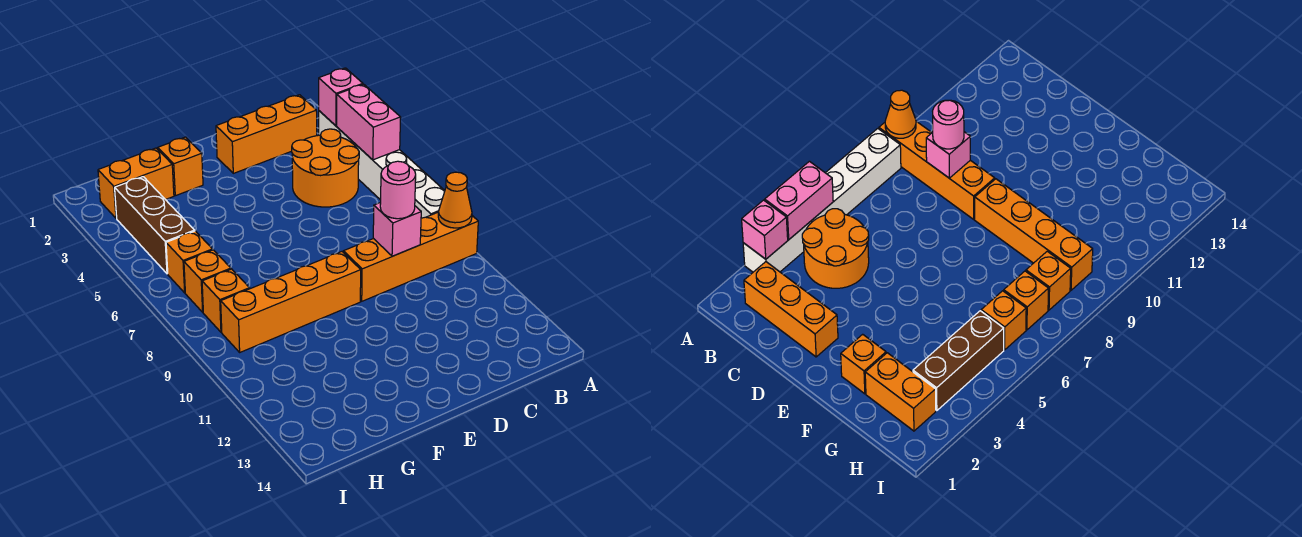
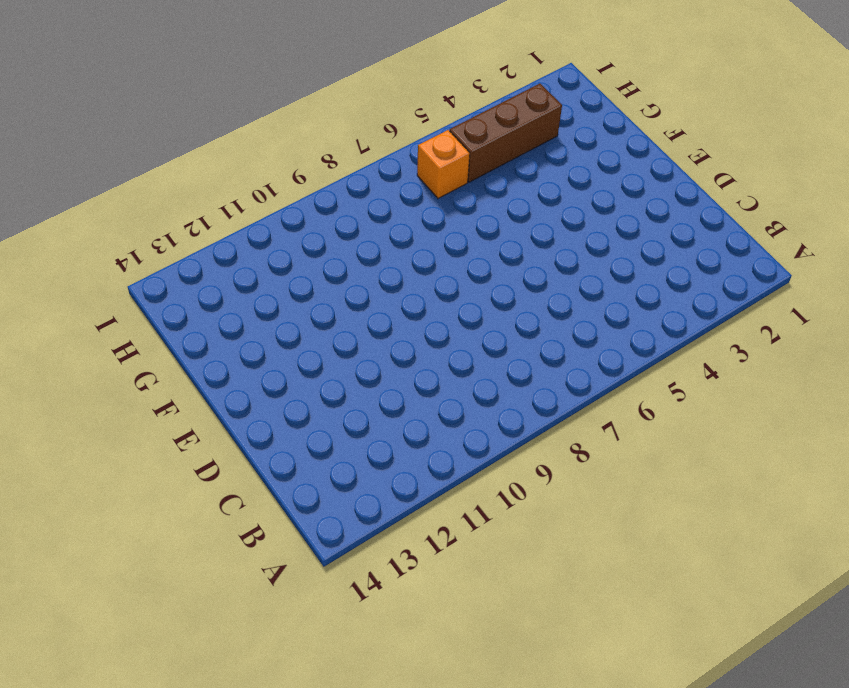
none -> white 1x6 brick [319,111,445,218]
none -> orange 1x4 brick [343,212,478,301]
none -> orange 1x3 brick [216,95,317,173]

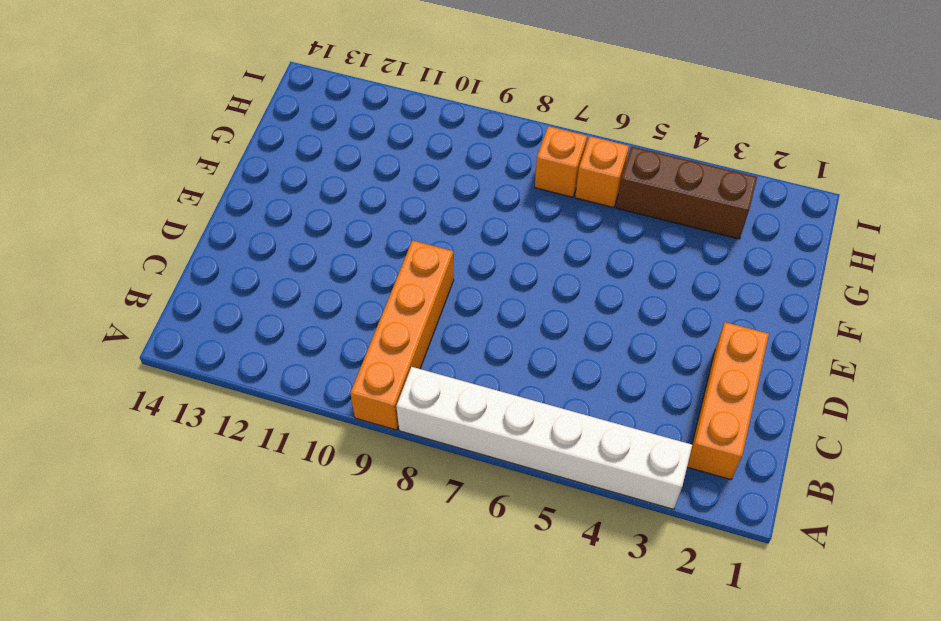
none -> orange 2x2 round brick [292,129,359,207]
none -> orange 1x4 brick [221,252,361,352]
none -> orange 1x1 brick [158,137,203,196]

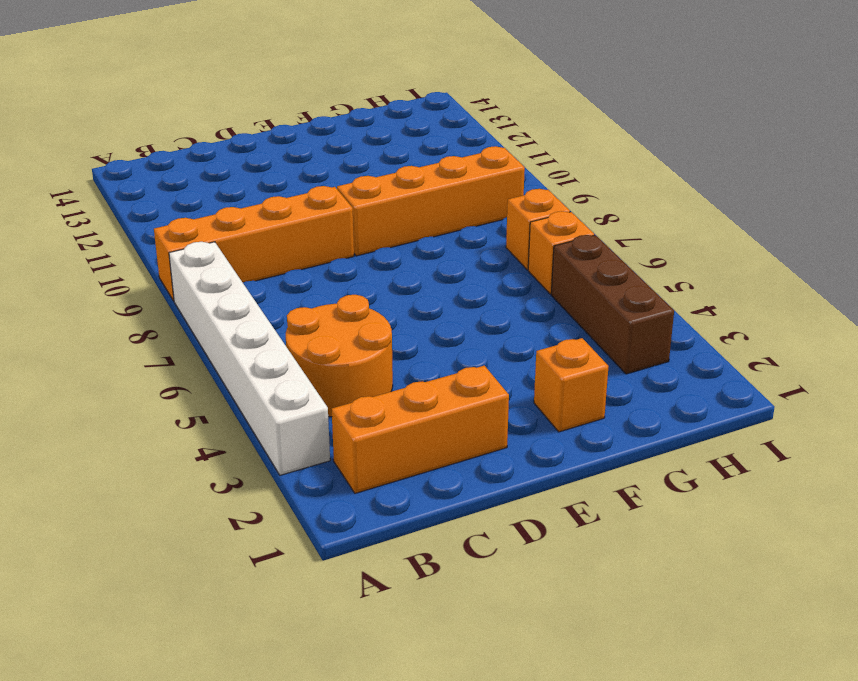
none -> orange 1x2 brick [98,148,174,218]
none -> orange 1x1 brick [202,269,250,332]
none -> pink 1x1 brick [319,68,363,126]

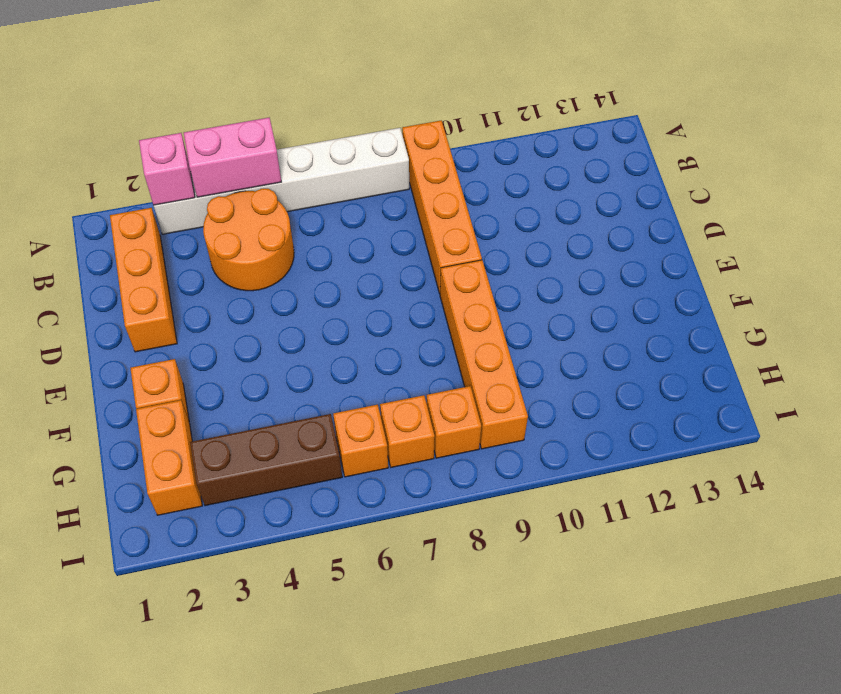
none -> orange 1x1 cone [438,172,472,228]
none -> pink 1x1 brick [373,202,421,256]
none -> pink 1x1 round brick [380,161,416,219]

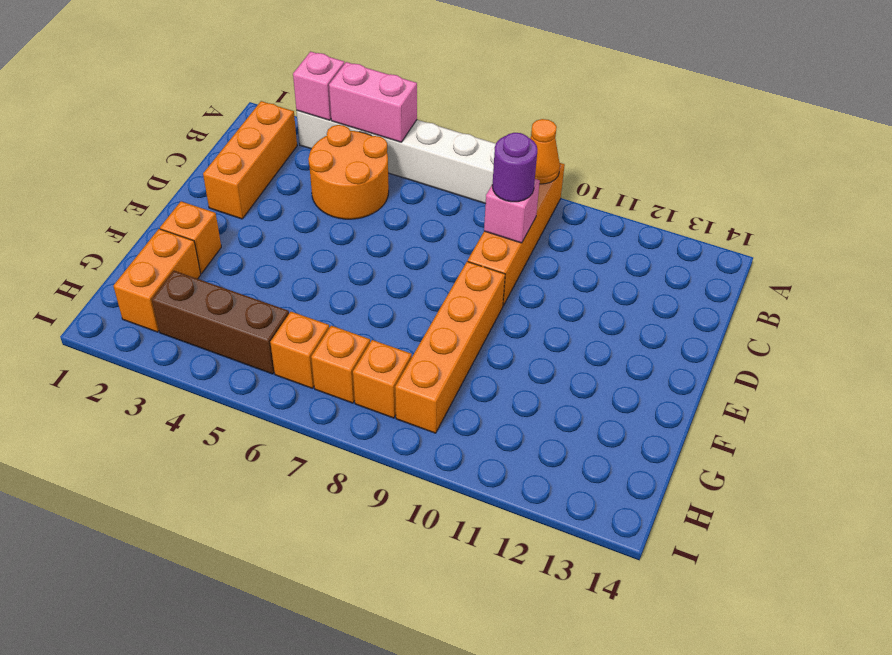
purple 1x1 round brick [492,133,537,202] -> pink 1x1 round brick [380,161,416,219]

